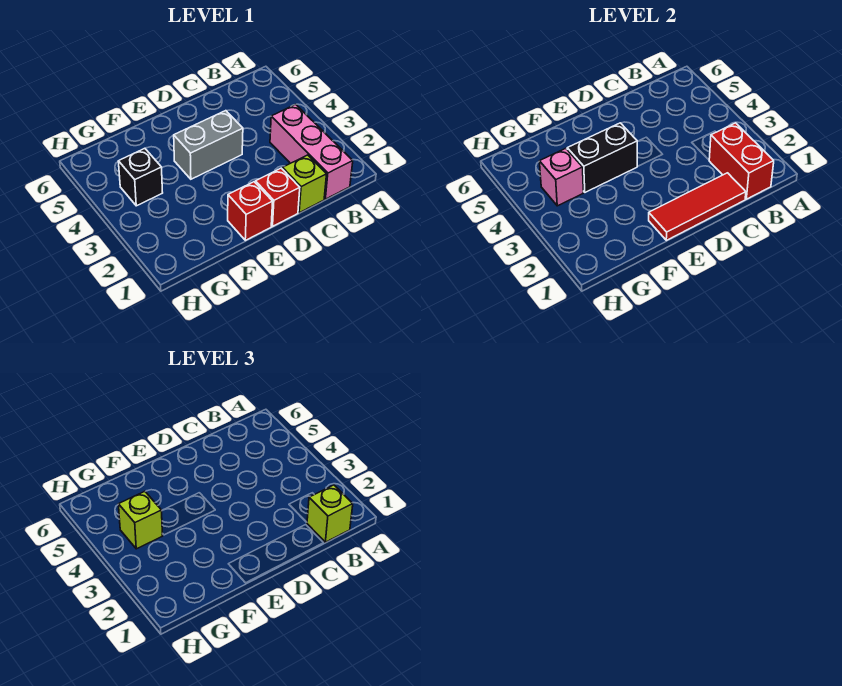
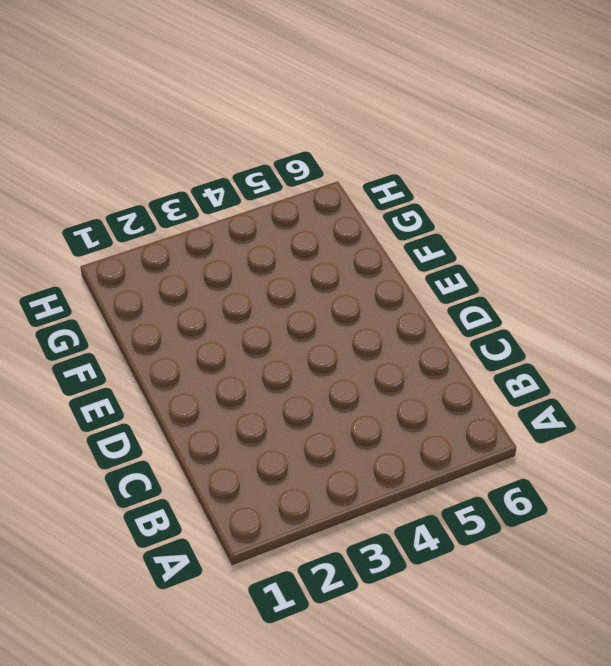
none -> pink 1x3 brick [270,104,353,199]
none -> lime 1x1 brick [283,155,327,213]
none -> red 1x1 brick [255,168,300,226]

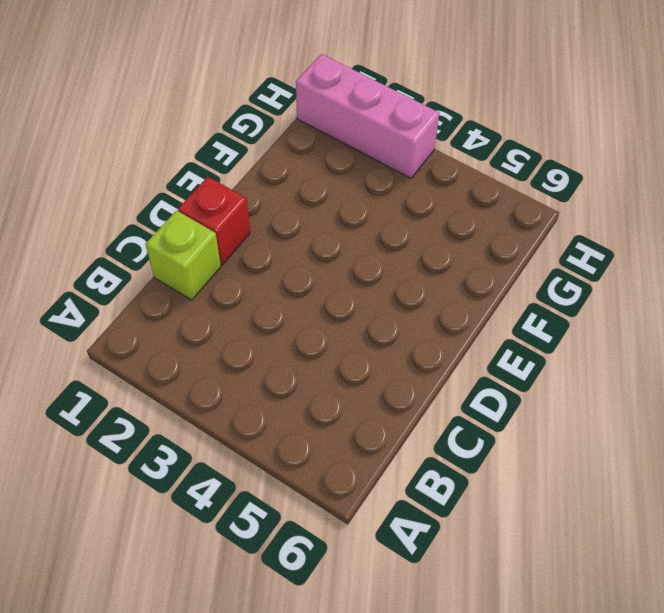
pink 1x3 brick [296,54,439,178] -> pink 1x3 brick moved to [270,104,353,199]
none -> grey 1x2 brick [174,111,243,179]
none -> red 1x1 brick [228,182,273,240]
none -> black 1x1 brick [118,148,163,206]

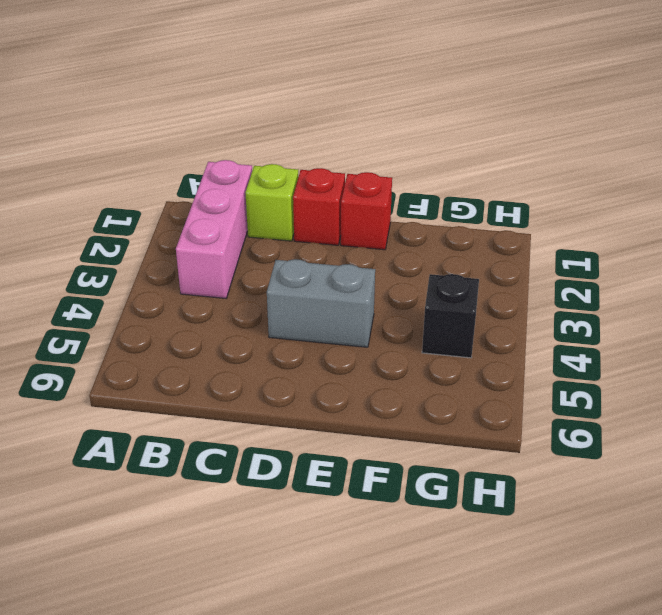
none -> red 1x2 brick [709,123,774,199]
none -> red 1x3 tile [649,173,746,240]
none -> black 1x2 brick [567,123,638,192]

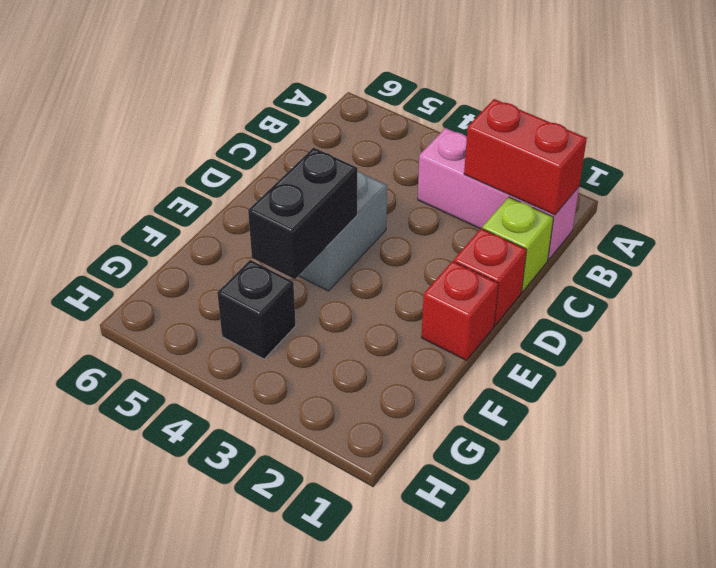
none -> red 1x3 tile [649,173,746,240]
none -> pink 1x1 brick [539,148,584,206]
none -> lime 1x1 brick [307,485,353,542]

